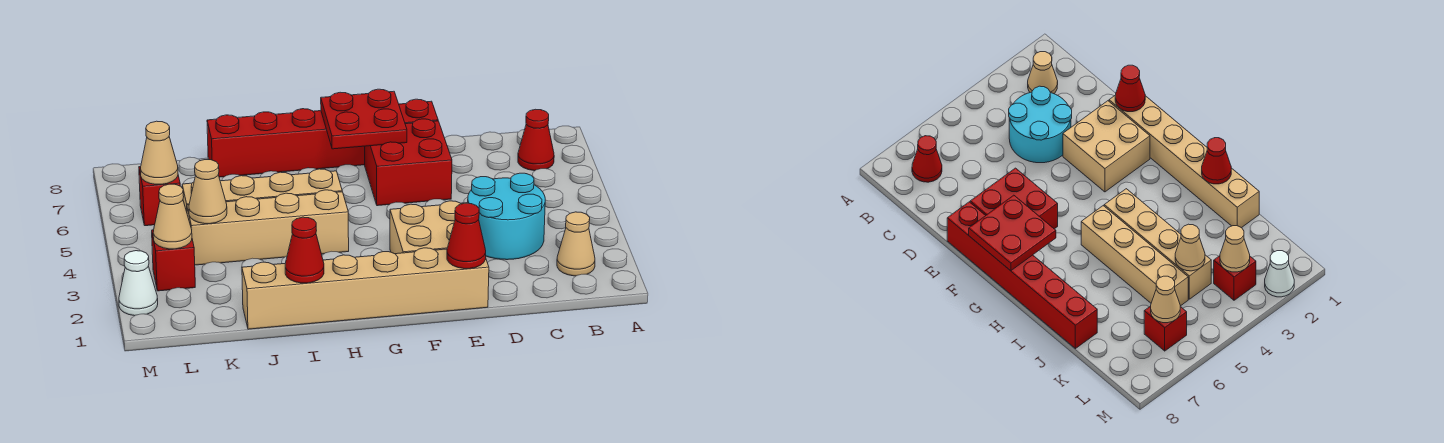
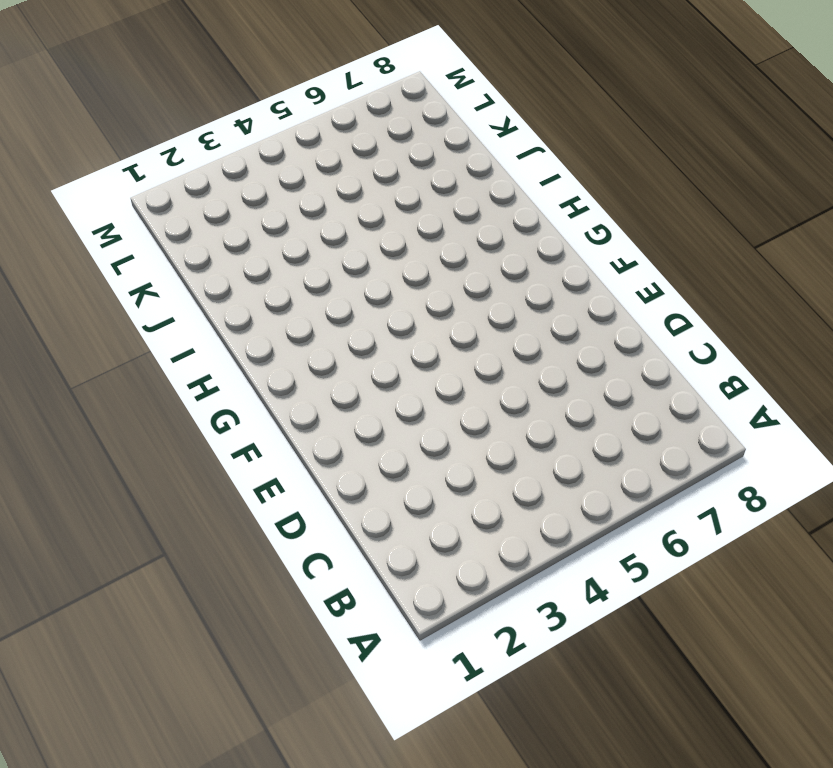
none -> tan 1x1 cone [557,212,595,276]
none -> red 1x1 cone [518,109,554,171]
none -> cyan 2x2 round brick [468,173,545,260]

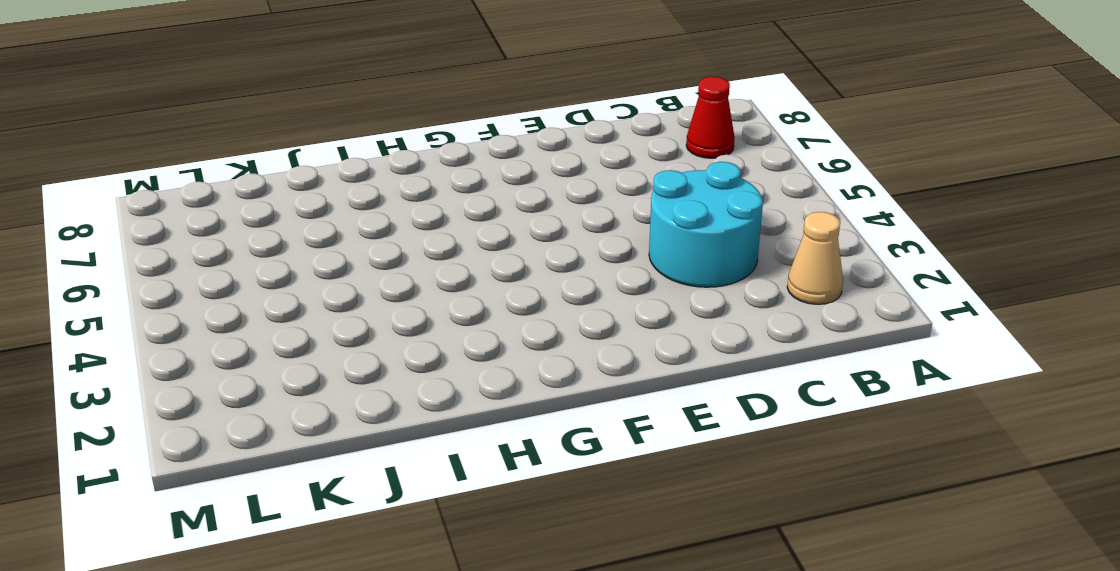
none -> tan 1x6 brick [242,248,489,329]
none -> tan 2x2 brick [390,201,464,254]
none -> red 2x2 brick [365,119,452,206]

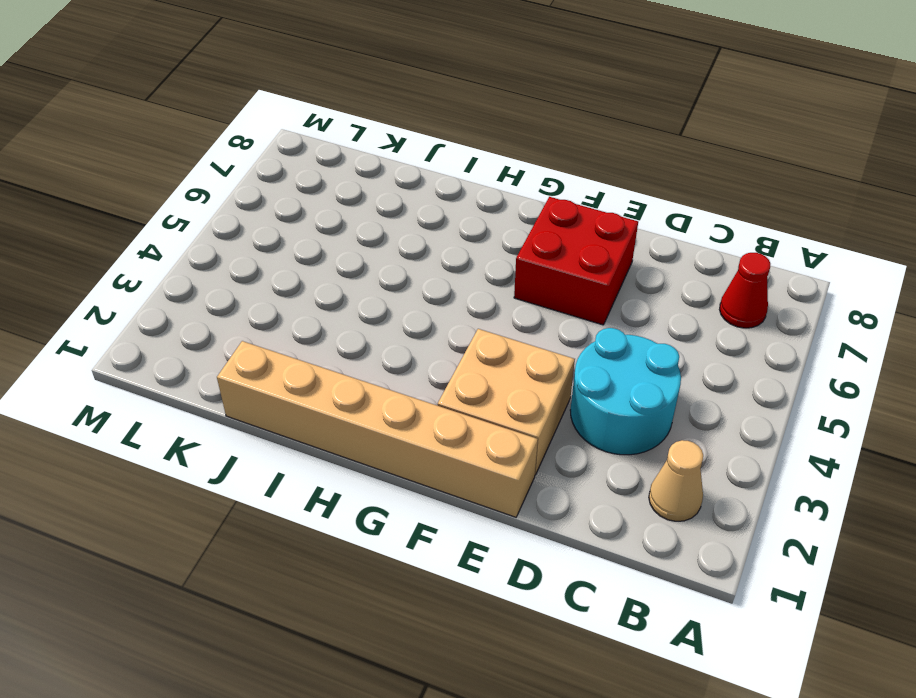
none -> red 1x6 brick [207,99,438,177]
none -> tan 1x4 brick [187,190,349,265]
none -> tan 1x4 brick [182,169,342,212]

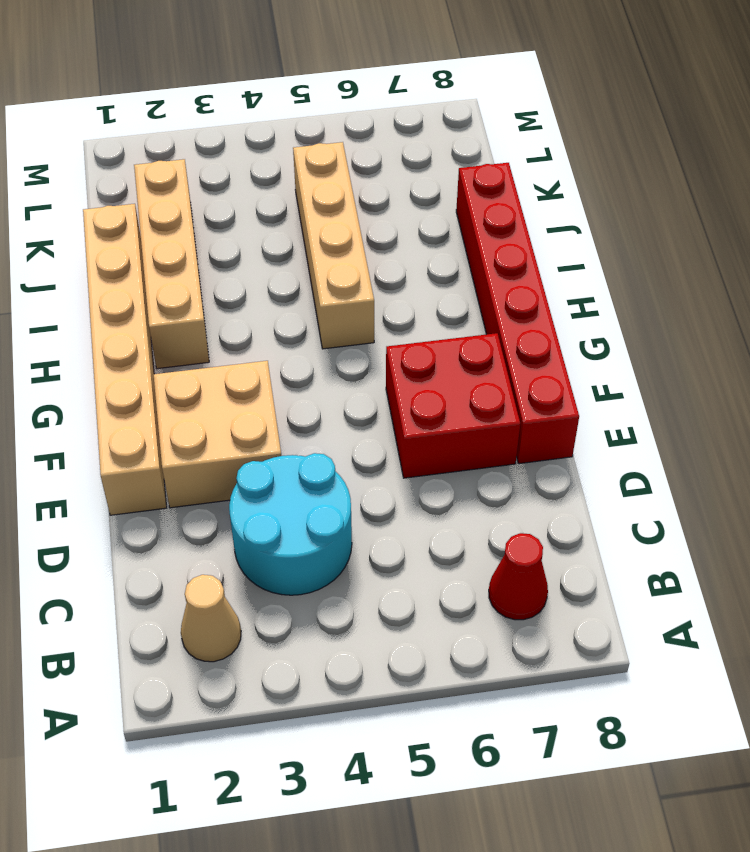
tan 1x4 brick [134,159,209,369] -> tan 1x4 brick moved to [187,190,349,265]
none -> red 1x1 brick [152,230,195,291]
none -> red 1x1 brick [139,167,180,226]
none -> white 1x1 cone [119,251,158,316]

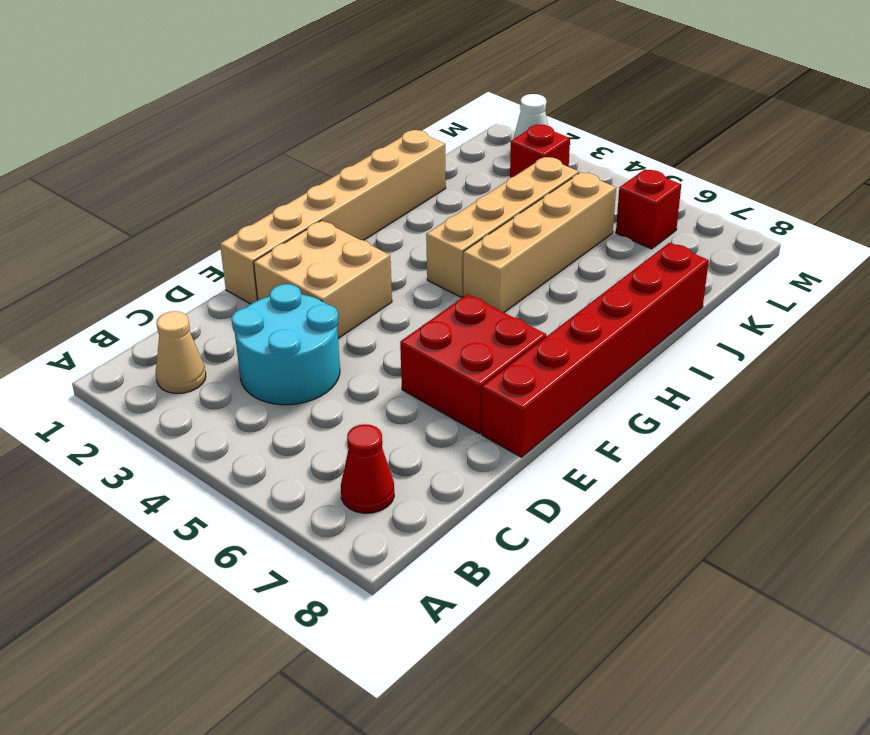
none -> red 1x1 cone [447,203,486,269]
none -> red 2x2 plate [321,89,407,149]
none -> red 1x1 cone [285,217,324,283]

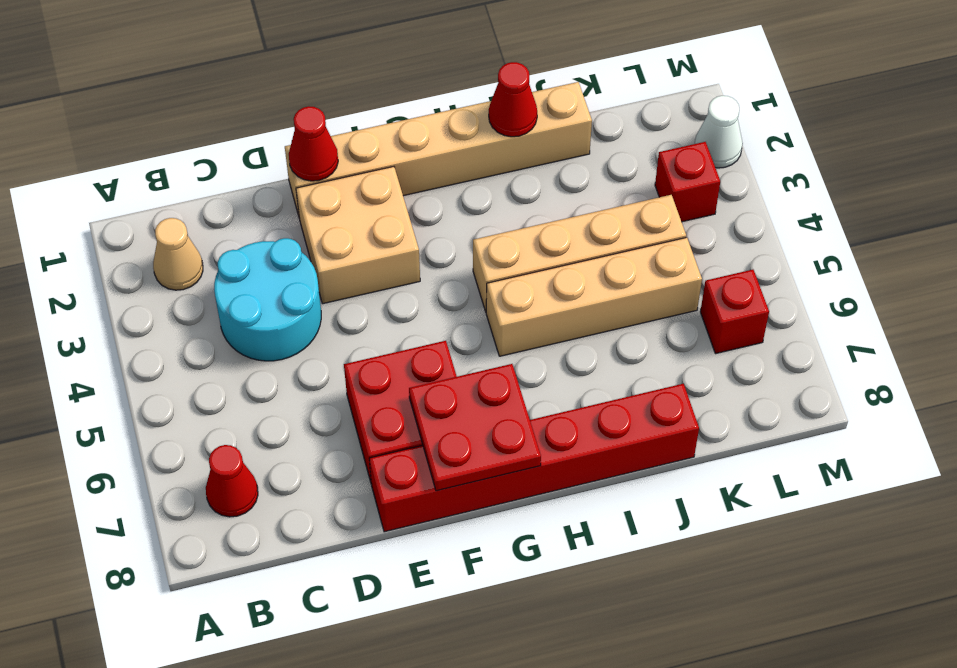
none -> tan 1x1 cone [189,160,227,224]
none -> tan 1x1 cone [153,184,192,249]
none -> tan 1x1 cone [141,121,178,184]

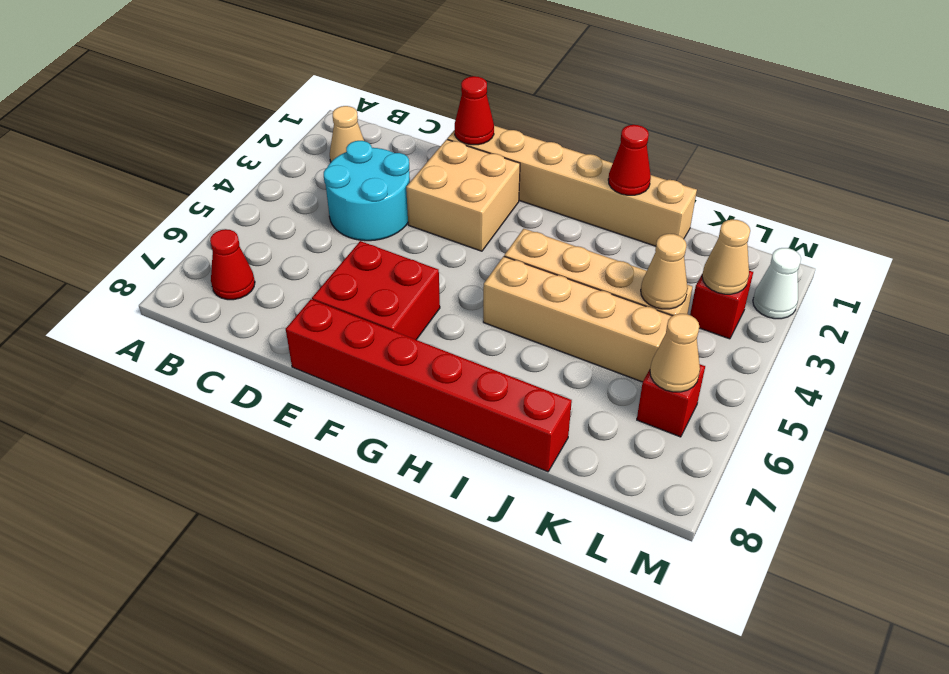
none -> red 2x2 plate [321,89,407,149]

